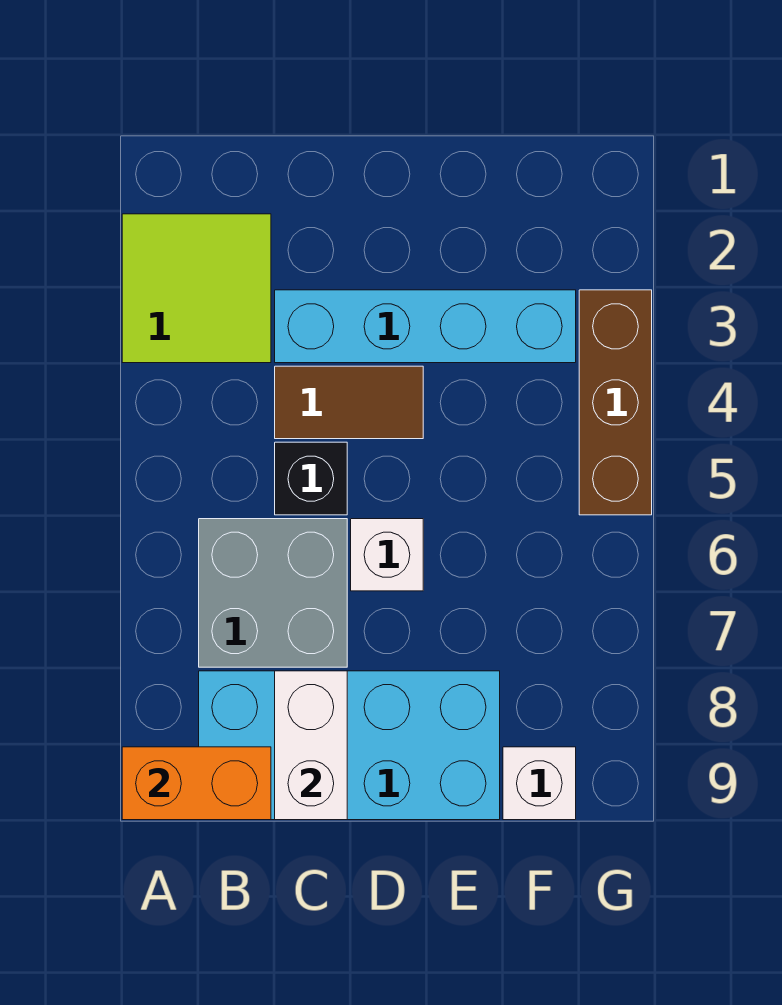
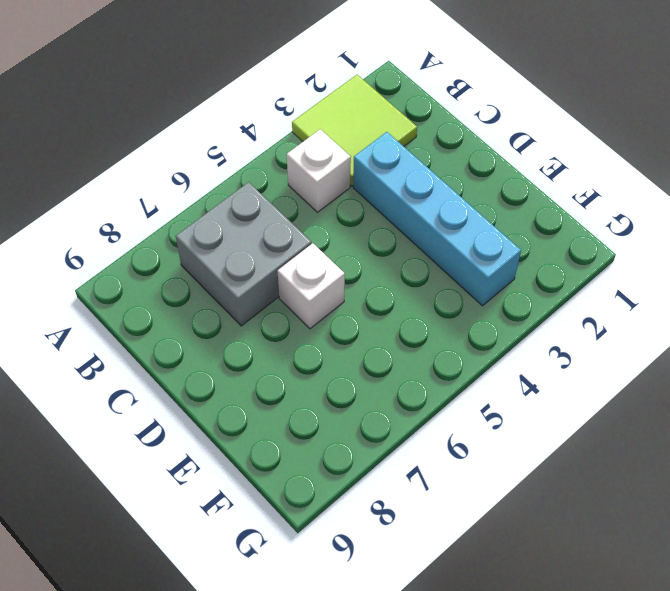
white 1x1 brick [287,129,351,212] -> white 1x1 brick moved to [503,747,576,820]
none -> cyan 2x4 brick [199,671,500,820]
none -> brown 1x2 tile [275,366,423,439]

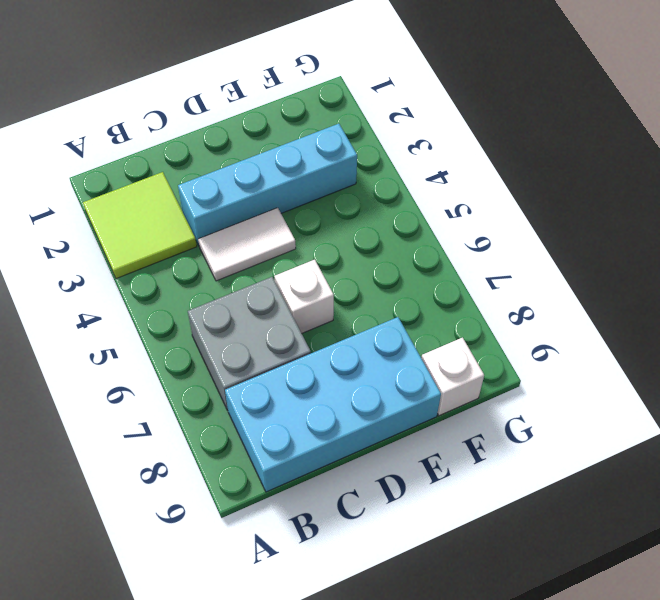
white 1x2 tile [198,208,296,281] -> brown 1x2 tile [275,366,423,439]
none -> black 1x1 brick [275,442,347,515]
none -> brown 1x3 brick [579,290,652,515]

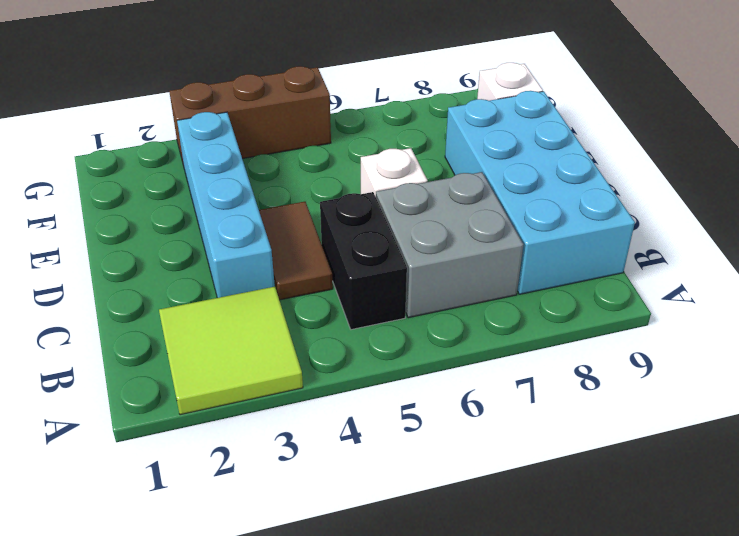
black 1x2 brick [320,192,407,330] -> black 1x1 brick [275,442,347,515]
none -> orange 1x2 brick [122,747,271,820]
none -> white 1x2 brick [275,671,347,820]

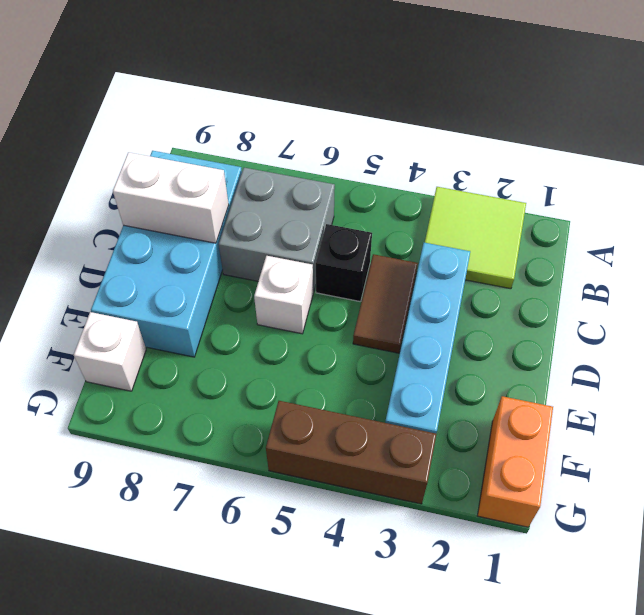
orange 1x2 brick [478,396,553,527] -> orange 1x2 brick moved to [122,747,271,820]

